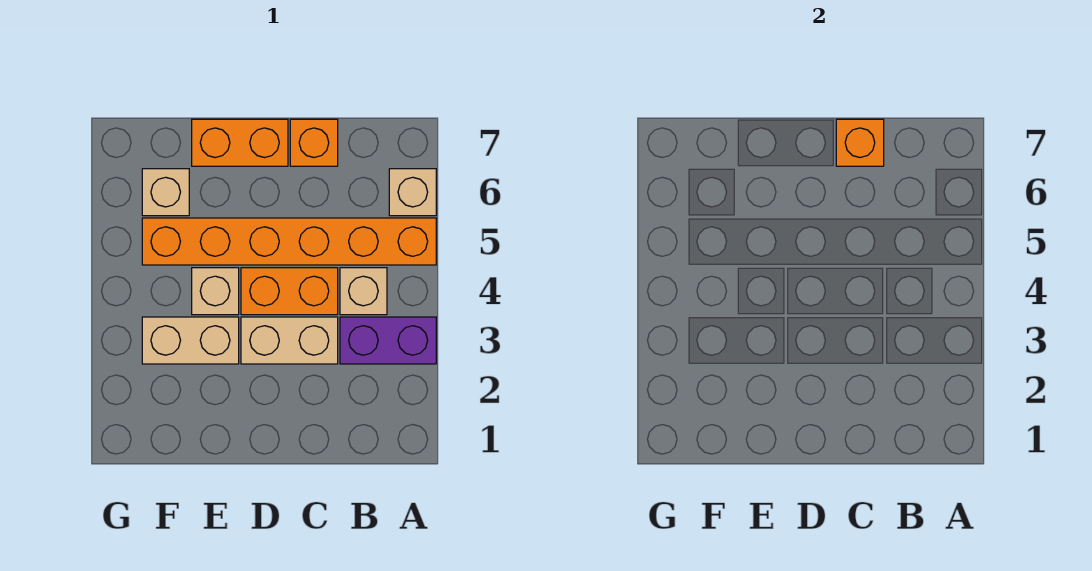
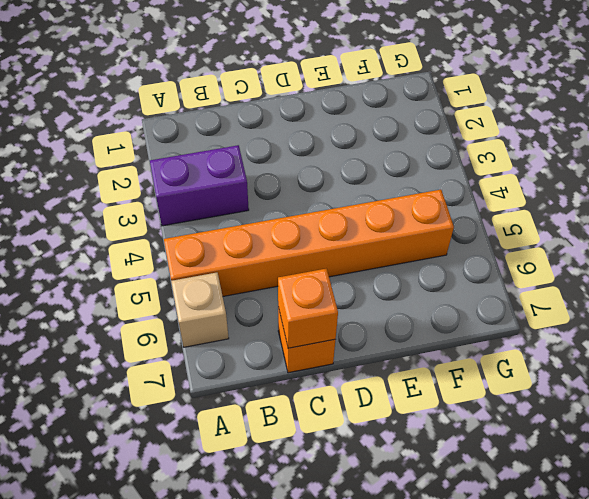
none -> tan 1x1 brick [340,268,387,315]
none -> tan 1x2 brick [241,317,338,364]
none -> orange 1x2 brick [241,268,338,315]

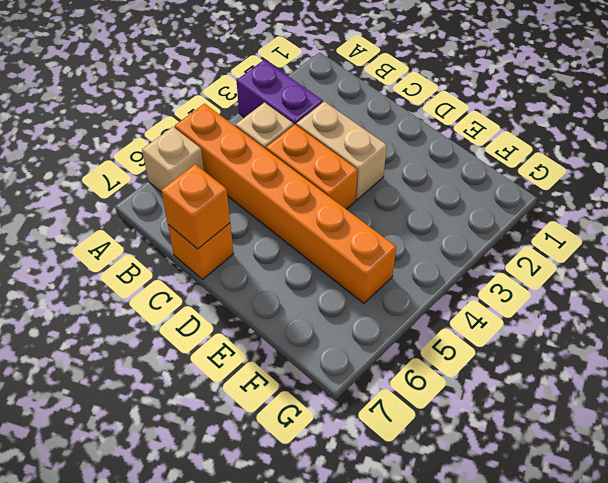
none -> orange 1x2 brick [192,119,288,166]
none -> tan 1x2 brick [142,317,239,364]
none -> tan 1x1 brick [192,268,239,315]

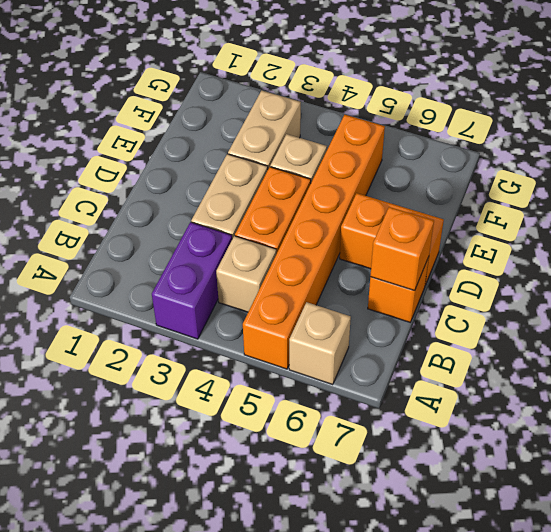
orange 1x2 brick [340,193,444,285] -> orange 1x2 brick turned to [192,119,288,166]
none -> tan 1x1 brick [142,169,189,216]

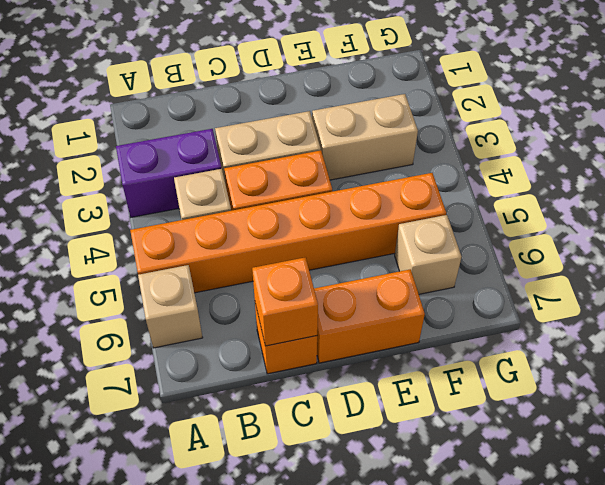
none -> tan 1x1 brick [192,268,239,315]

